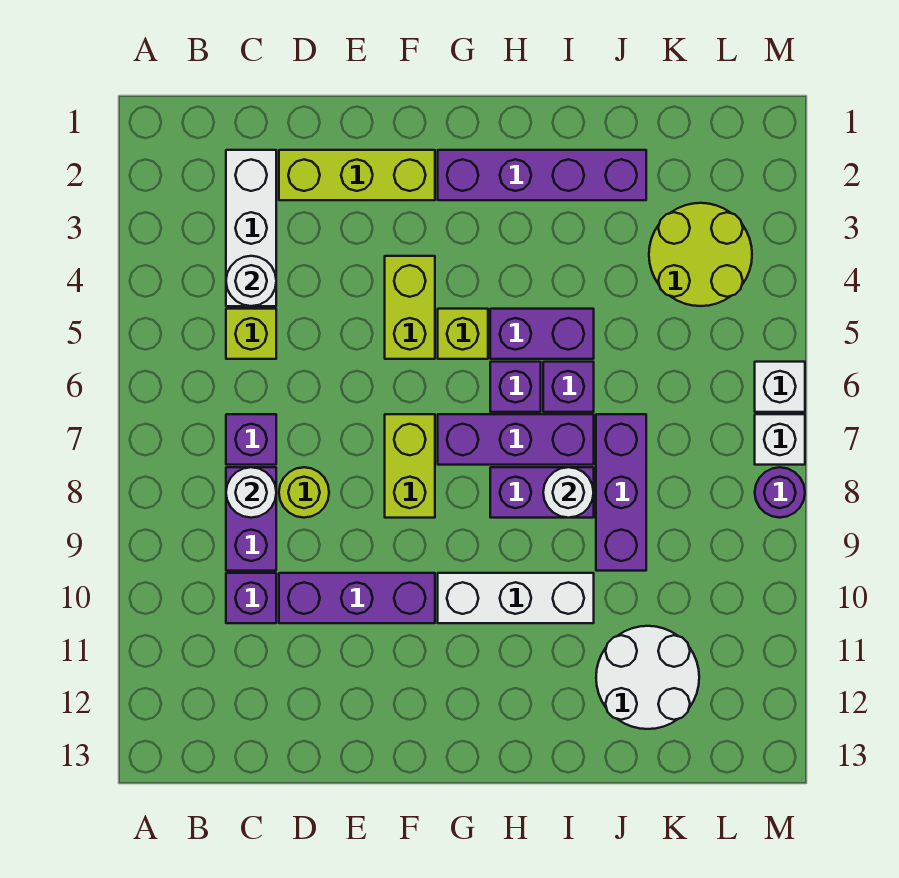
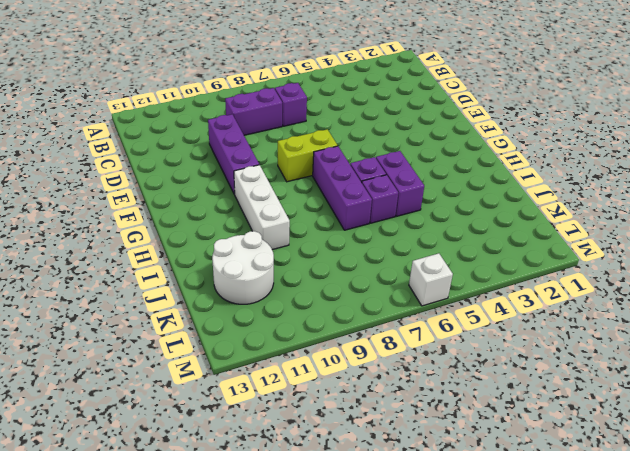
none -> white 1x3 brick [226,150,276,306]
none -> lime 1x1 brick [226,309,276,359]
none -> purple 1x1 brick [226,573,276,623]

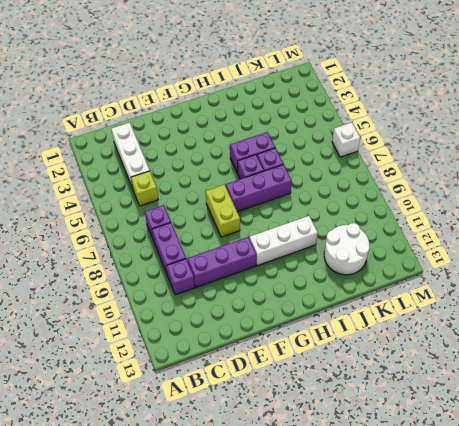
none -> lime 1x3 brick [279,150,435,200]
none -> lime 1x1 round brick [279,467,329,518]
none -> lime 1x2 brick [385,256,435,359]

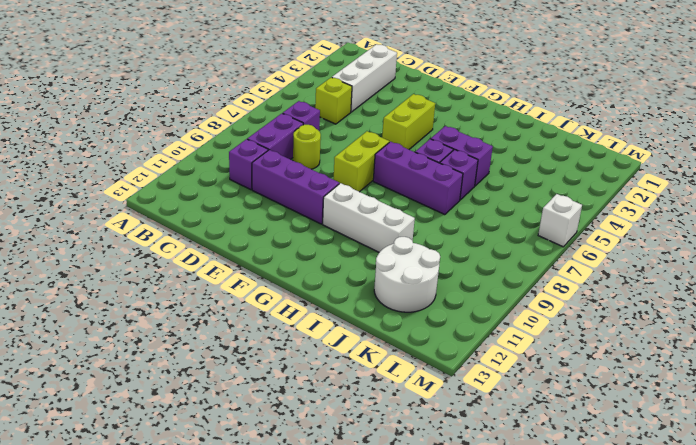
none -> lime 1x3 brick [279,150,435,200]
none -> purple 1x4 brick [438,150,646,200]
none -> lime 1x1 brick [438,309,488,359]

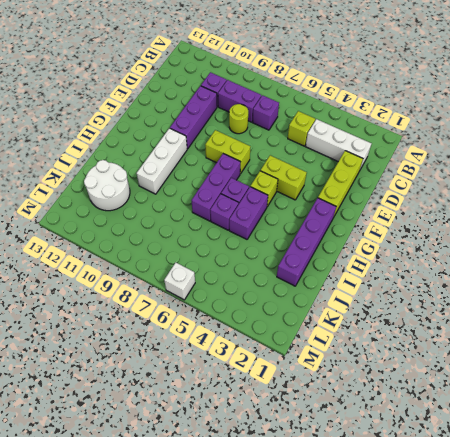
none -> purple 1x2 brick [490,467,594,518]
none -> purple 1x3 brick [596,414,646,571]
none -> lime 2x2 round brick [649,203,752,306]

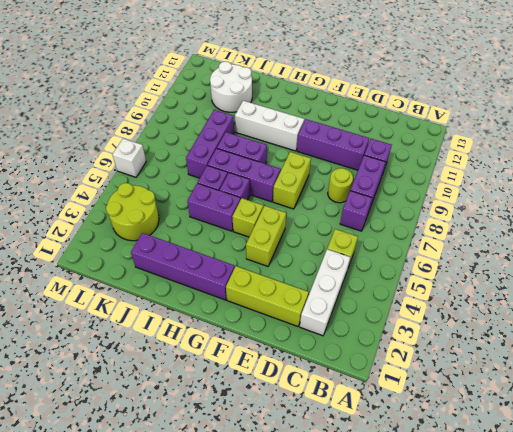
none -> white 1x1 brick [755,414,805,465]
none -> purple 1x1 round brick [755,467,805,518]
none -> white 1x1 round brick [226,256,276,306]

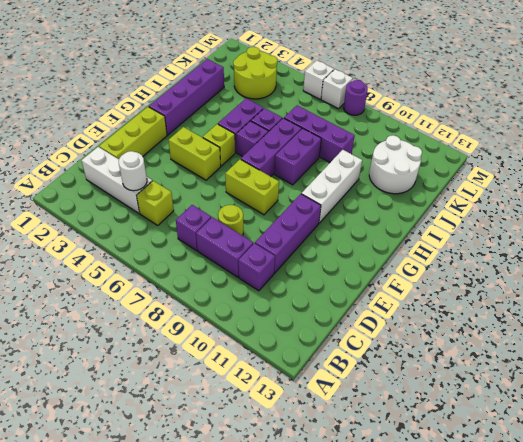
none -> white 1x1 round brick [226,467,276,518]
none -> white 1x1 round brick [543,467,594,518]

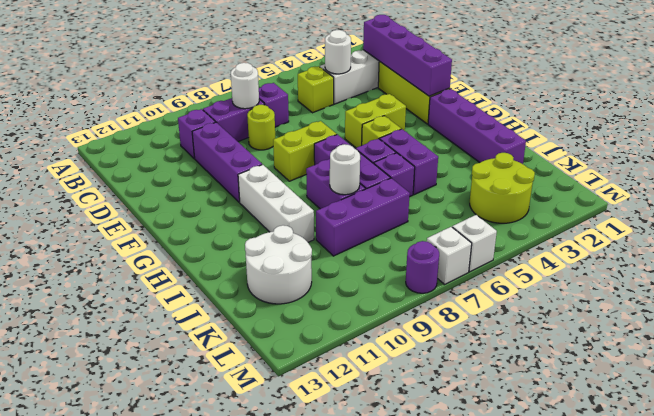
purple 1x4 brick [363,15,452,96] -> none

